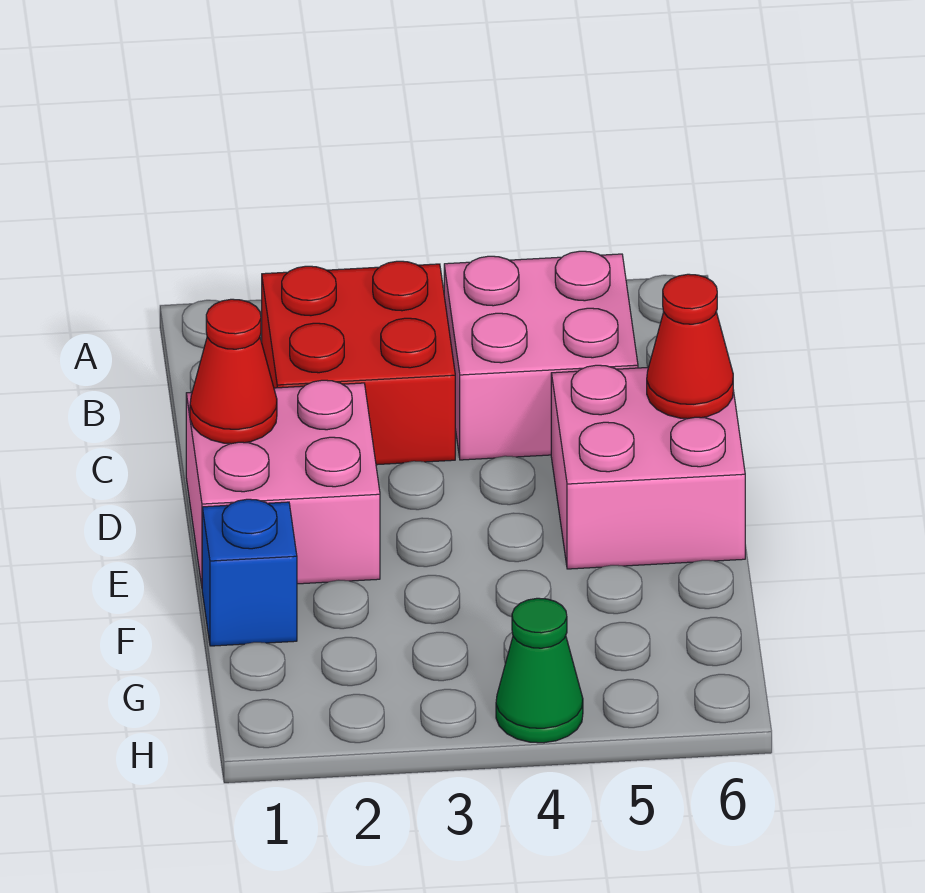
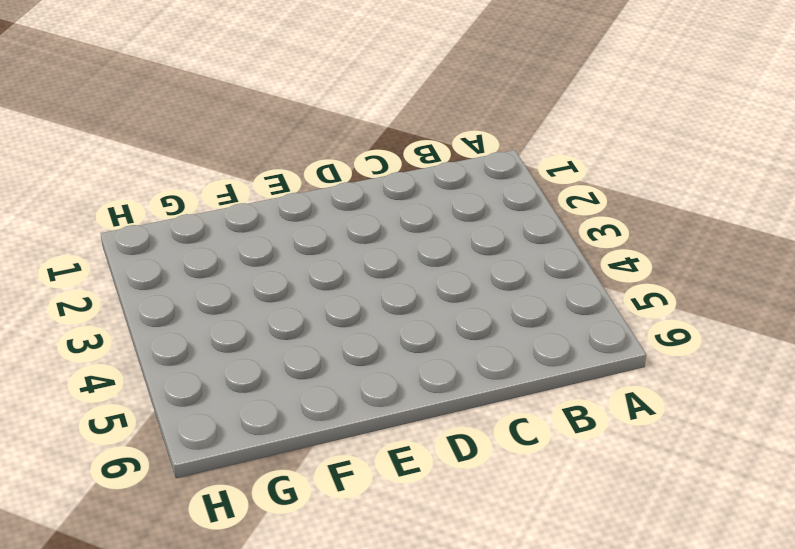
none -> red 2x2 brick [262,261,455,465]
none -> pink 2x2 brick [444,251,638,460]

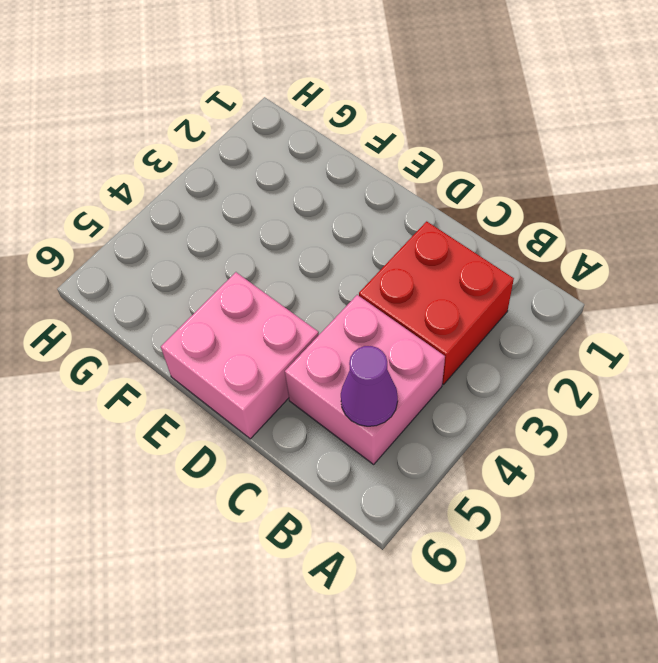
purple 1x1 cone [341,346,398,426] -> none
none -> pink 2x2 brick [186,380,380,586]
none -> blue 1x1 brick [202,499,297,646]

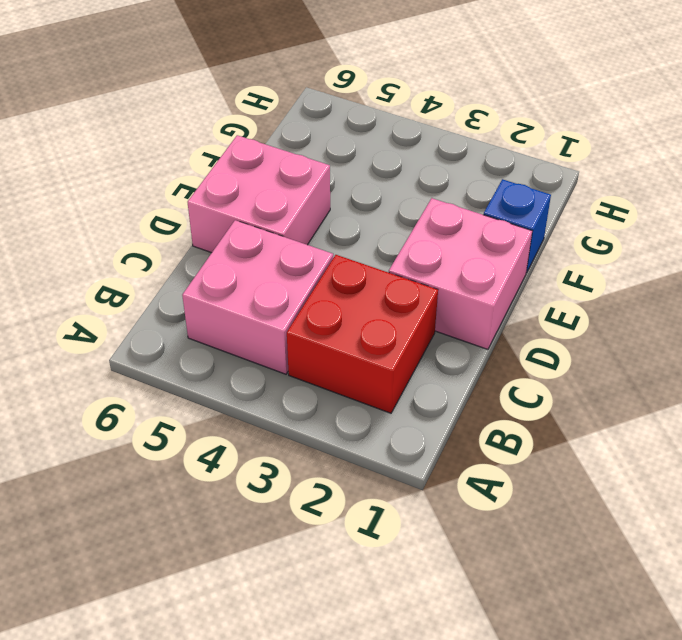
none -> green 1x1 cone [496,598,583,743]
none -> red 1x1 cone [190,299,277,444]

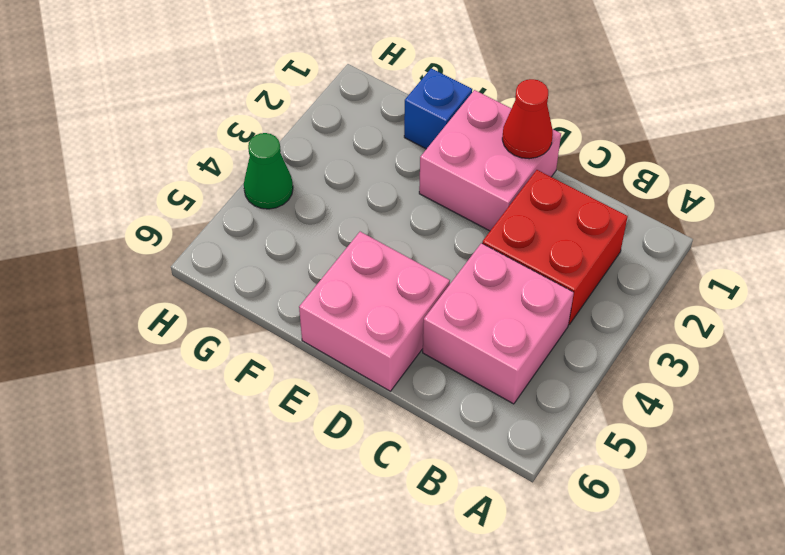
none -> red 1x1 cone [647,274,733,419]

